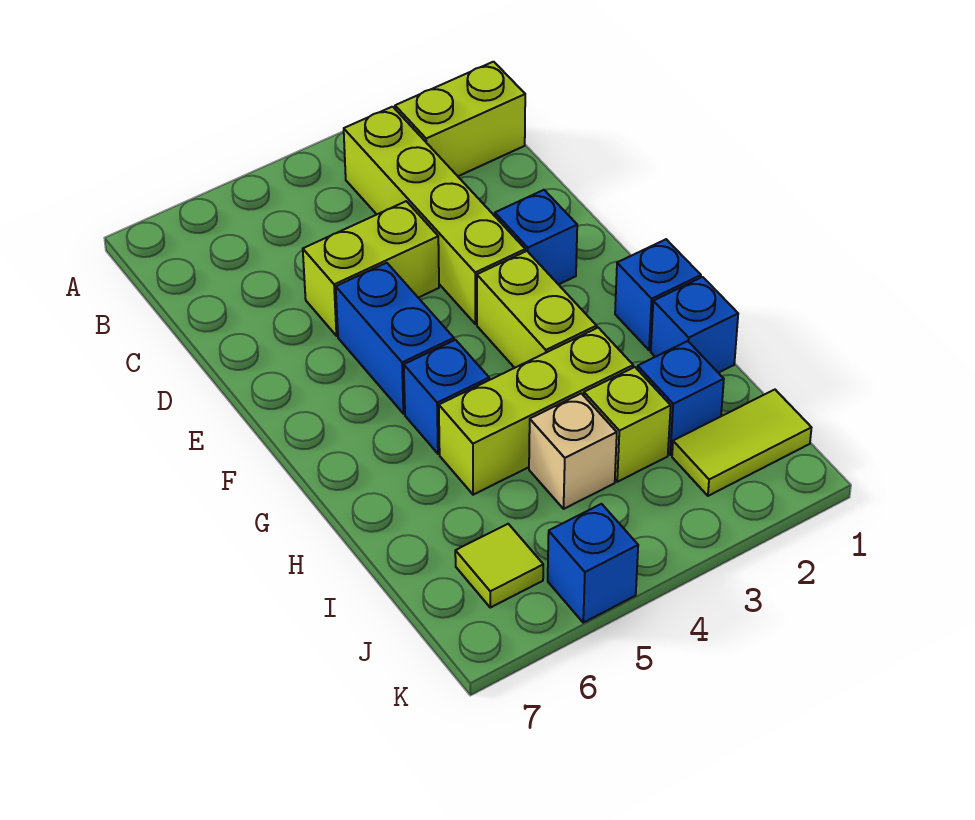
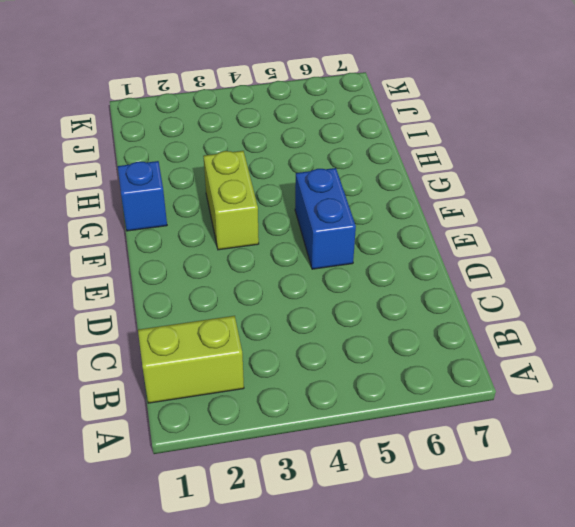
none -> lime 1x4 brick [344,107,525,324]
none -> lime 1x2 brick [303,201,439,336]
none -> blue 1x1 brick [495,190,577,285]

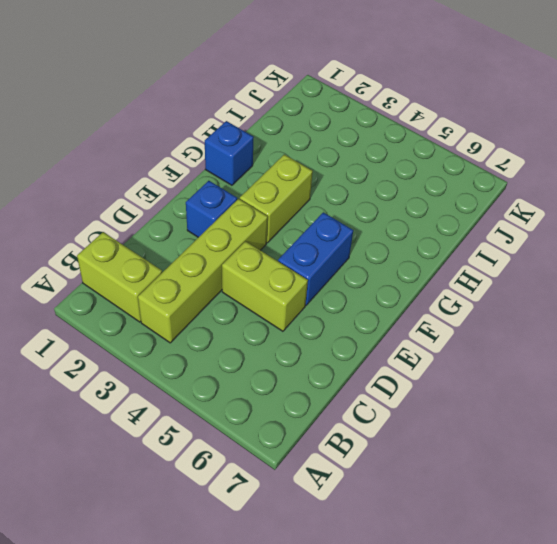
none -> blue 1x1 brick [404,340,489,454]
none -> blue 1x1 brick [651,277,738,373]
none -> lime 1x3 brick [439,328,633,495]

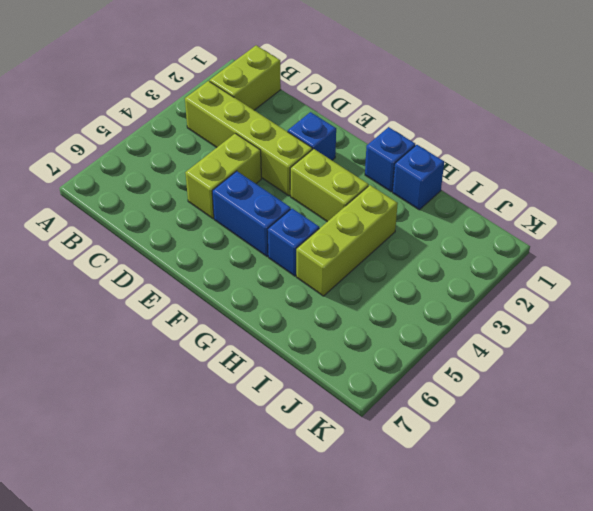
none -> blue 1x1 brick [637,341,724,455]
none -> lime 1x1 brick [584,367,671,482]
none -> tan 1x1 brick [529,393,617,509]

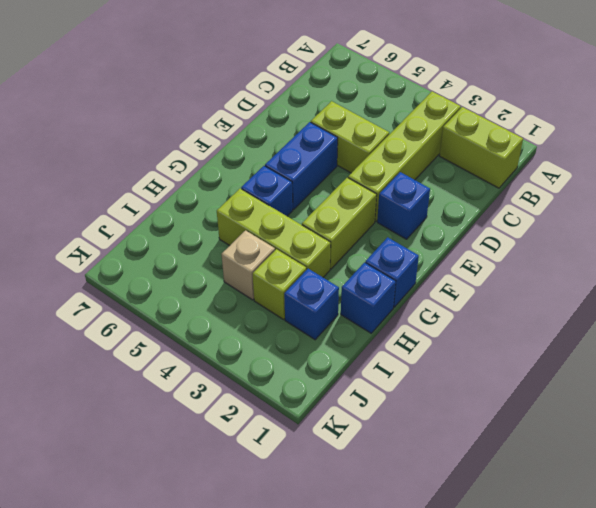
none -> lime 1x2 tile [672,390,811,496]
none -> lime 1x1 tile [455,524,543,608]
none -> blue 1x1 brick [548,504,638,623]

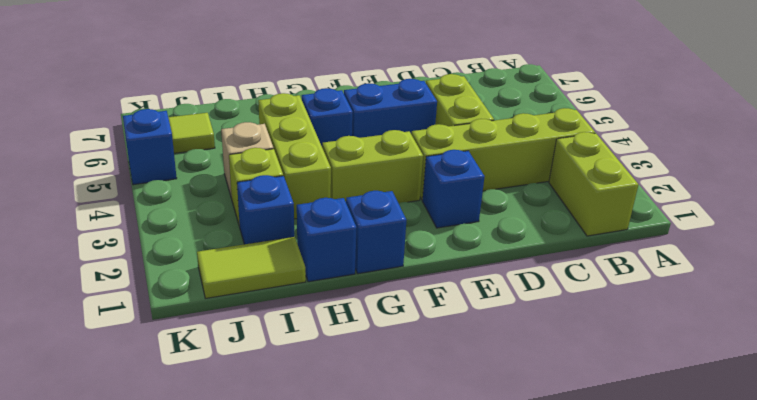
lime 1x2 tile [197,237,306,298] -> lime 1x2 tile turned to [672,390,811,496]

